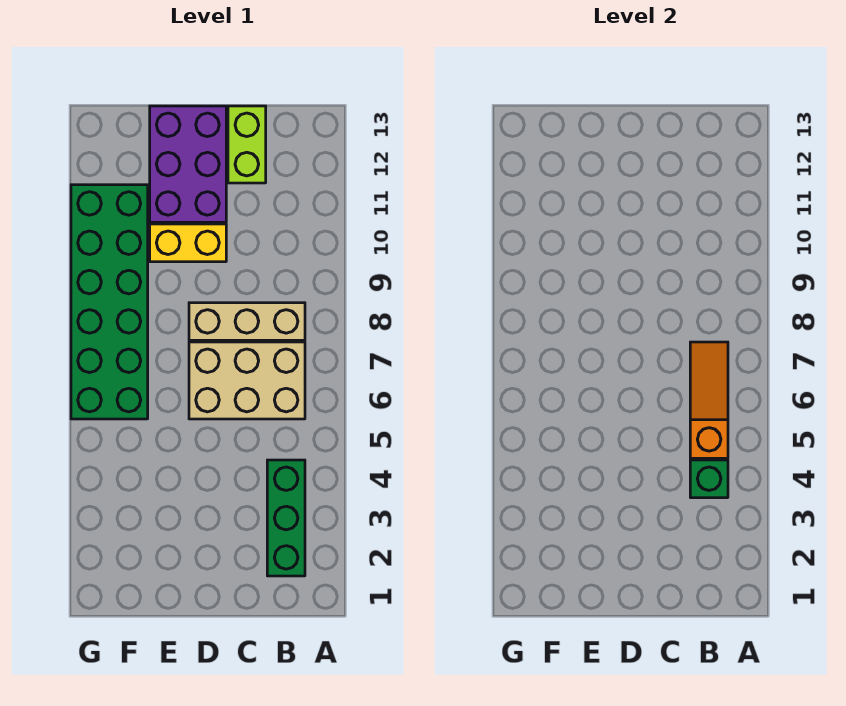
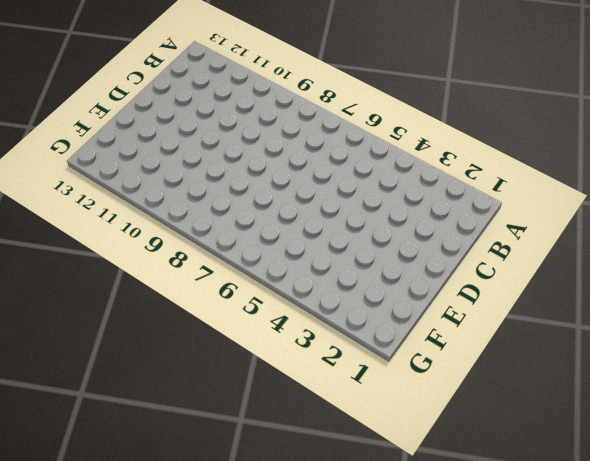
none -> green 1x3 brick [267,460,305,576]
none -> tan 2x3 brick [189,342,305,419]

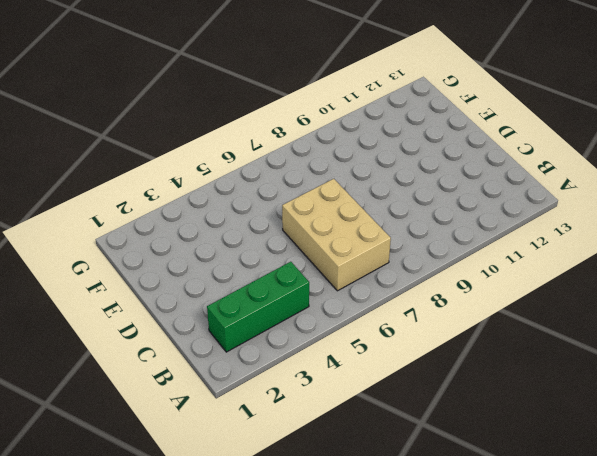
none -> tan 1x3 brick [189,303,305,340]
none -> lime 1x2 brick [228,106,266,183]

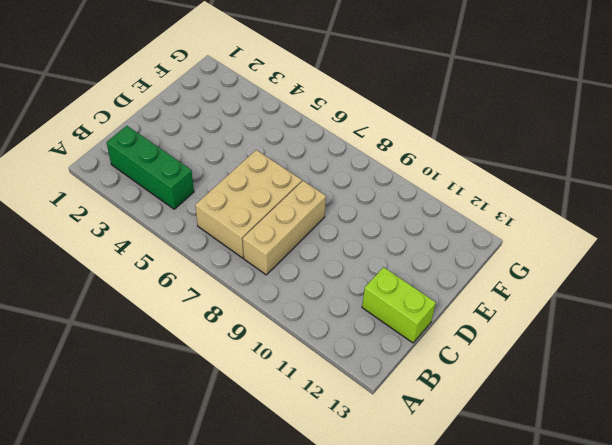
none -> yellow 1x2 brick [150,224,226,262]
none -> purple 2x3 brick [150,106,226,222]

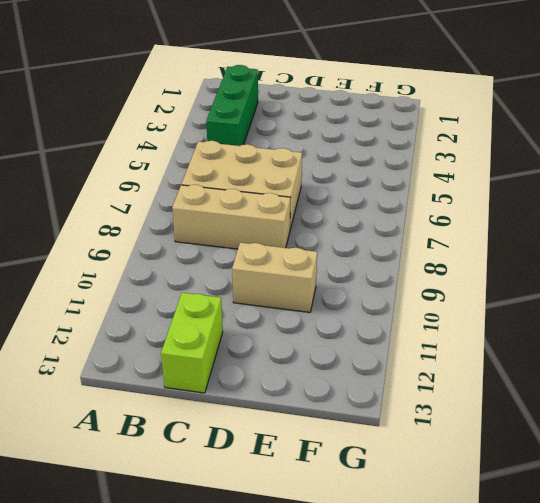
tan 1x2 brick [232,243,317,312] -> yellow 1x2 brick [150,224,226,262]
none -> purple 2x3 brick [150,106,226,222]
none -> green 2x6 brick [71,185,148,419]

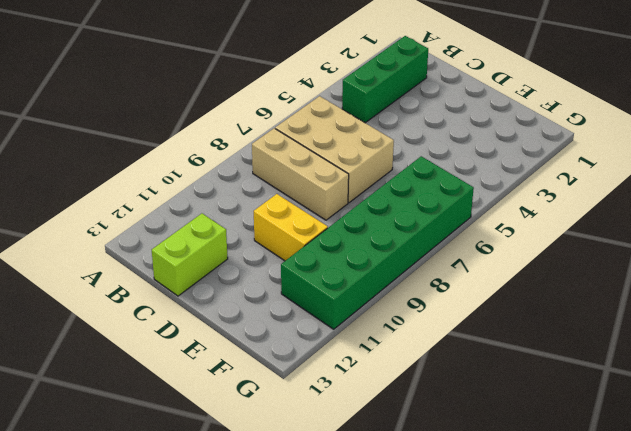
none -> purple 2x3 brick [150,106,226,222]
none -> green 1x1 brick [690,460,728,498]

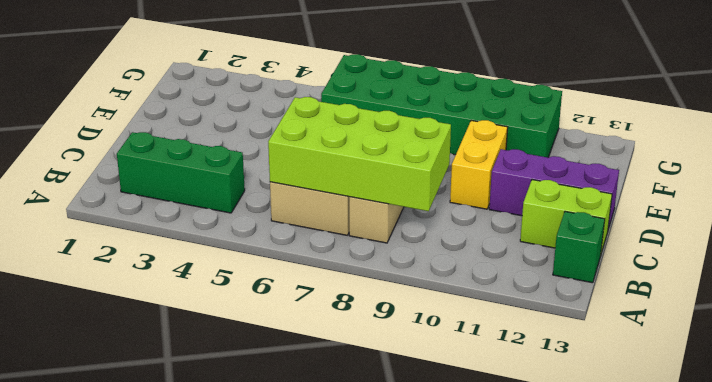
lime 2x4 brick [268,97,451,211] -> orange 1x3 slope [690,342,728,458]
green 1x1 brick [553,212,605,283] -> green 1x1 brick moved to [690,460,728,498]
purple 1x3 brick [489,149,619,229] -> purple 2x3 brick [150,106,226,222]

